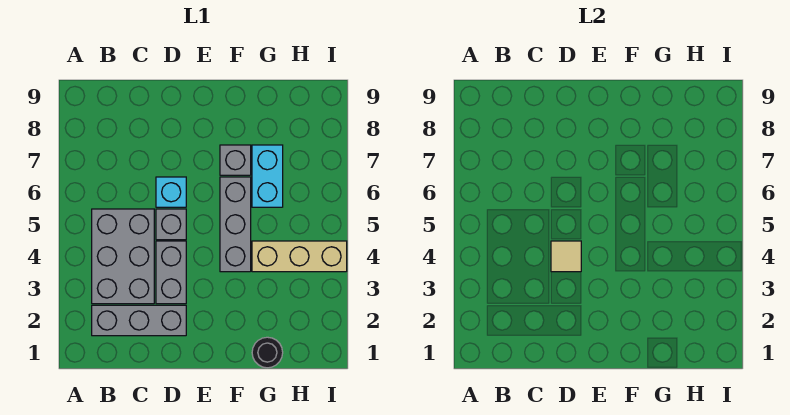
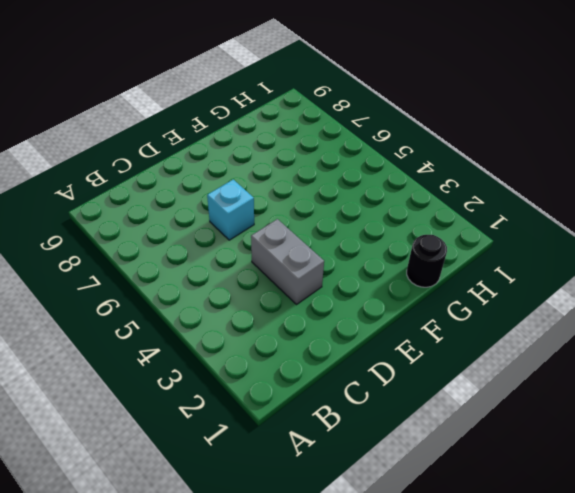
none -> grey 1x3 brick [92,305,186,336]
none -> grey 2x3 brick [92,209,154,304]

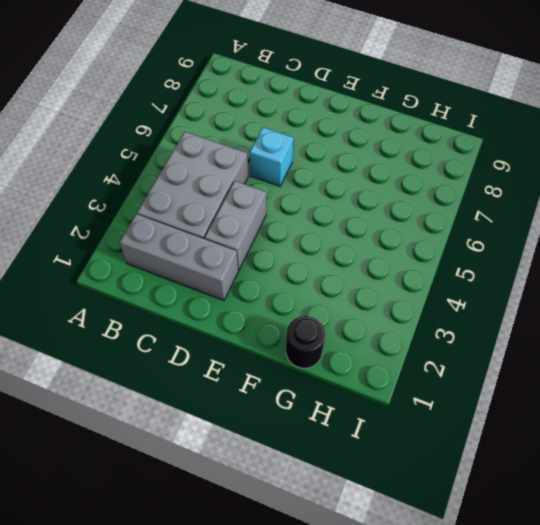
none -> grey 1x1 brick [156,209,186,240]
none -> grey 1x3 brick [220,177,251,272]

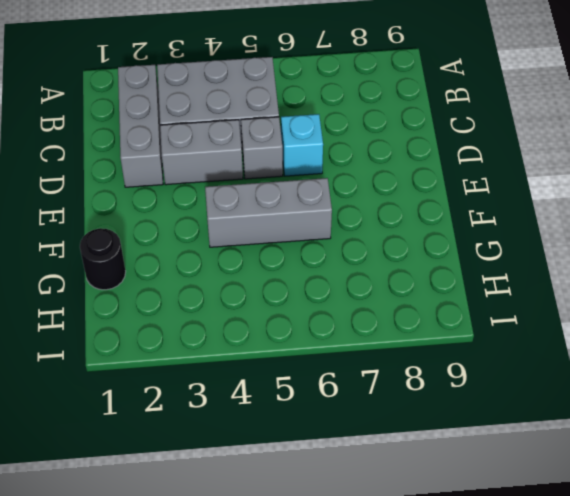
none -> grey 1x1 brick [220,145,251,175]
none -> tan 1x3 brick [252,241,347,272]

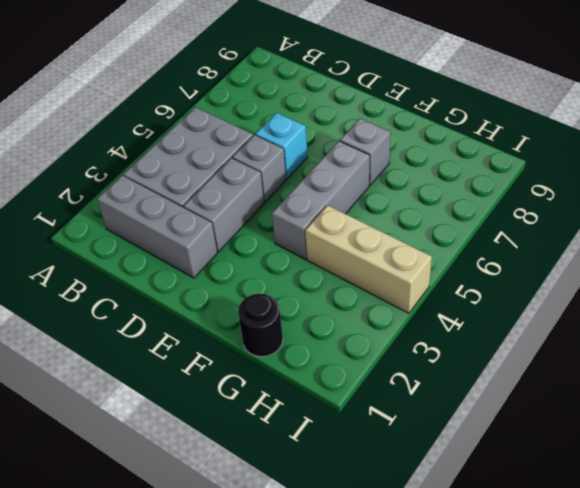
none -> cyan 1x2 brick [252,145,283,207]
none -> tan 1x1 tile [551,241,581,272]

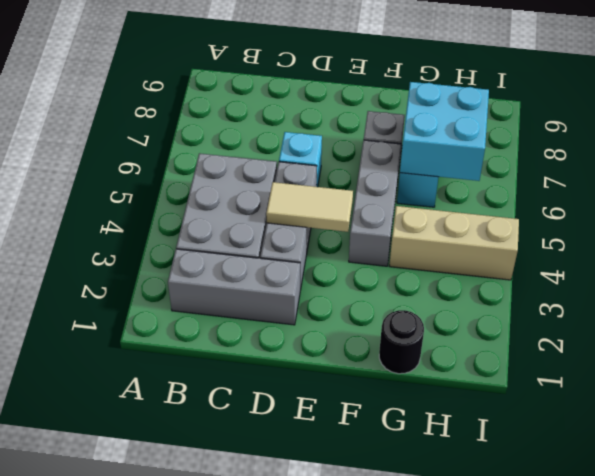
tan 1x2 tile [266,182,353,232] -> tan 1x1 tile [551,241,581,272]
cyan 2x2 brick [400,82,489,181] -> none

